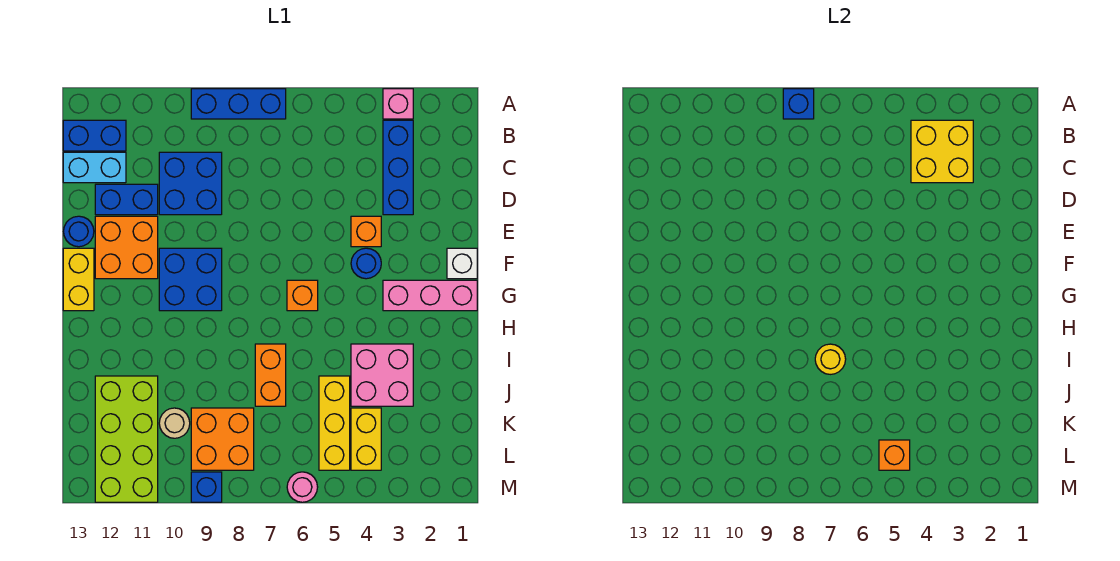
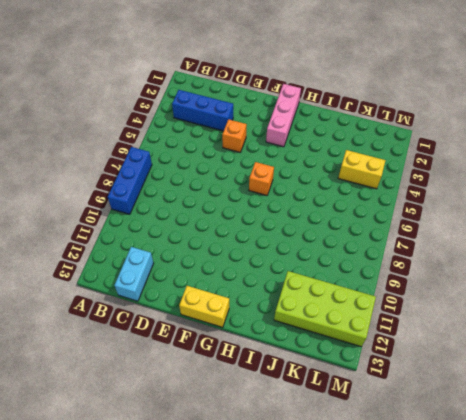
none -> pink 1x1 brick [383,89,413,119]
none -> blue 1x2 brick [63,120,126,151]
none -> blue 2x2 brick [159,152,222,215]

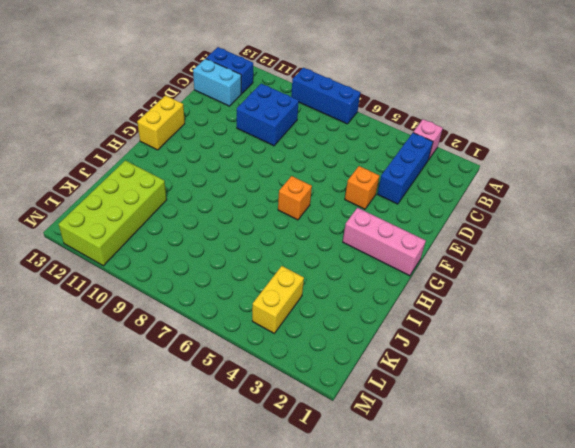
none -> blue 1x2 brick [95,184,158,215]
none -> orange 2x2 brick [95,216,158,279]
none -> blue 1x1 round brick [64,216,94,247]

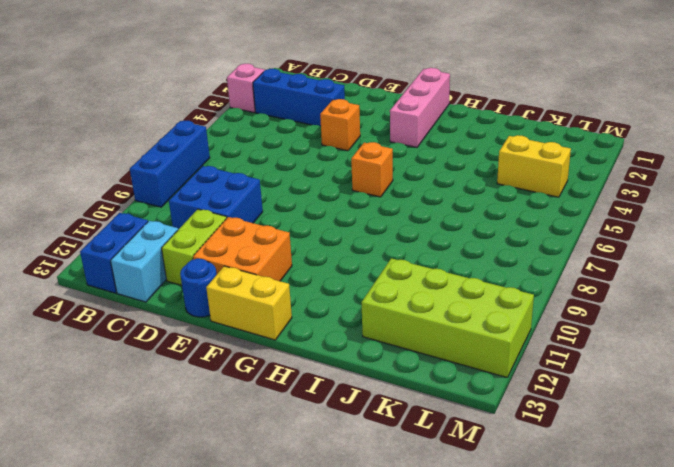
lime 1x2 brick [162,209,227,285] -> blue 1x2 brick [95,184,158,215]
none -> white 1x1 brick [447,248,477,279]
none -> blue 1x1 round brick [351,248,381,279]
none -> blue 2x2 brick [159,248,222,311]

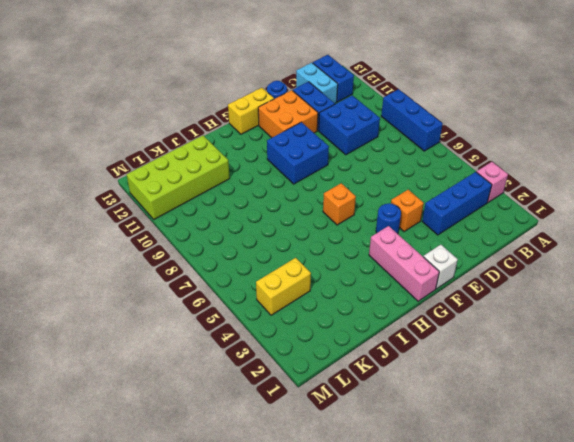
none -> pink 2x2 brick [351,344,413,406]
none -> orange 1x2 brick [255,344,286,406]
none -> yellow 1x3 brick [319,376,350,470]

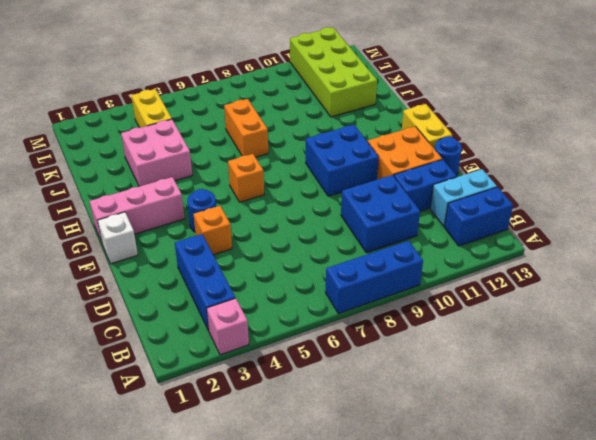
none -> yellow 1x3 brick [319,376,350,470]
none -> orange 2x2 brick [191,408,254,470]
none -> tan 1x1 round brick [159,408,190,438]

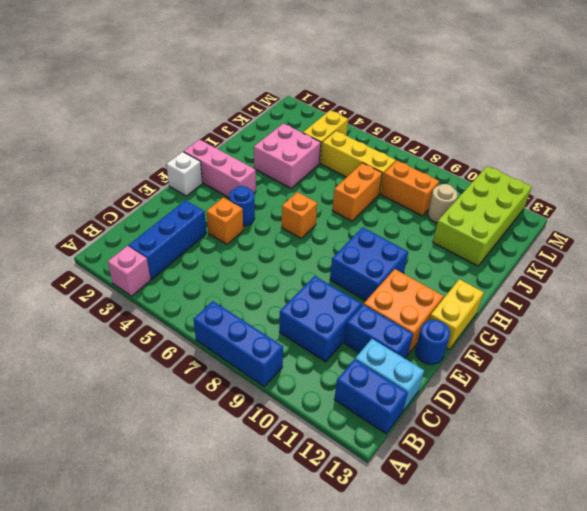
yellow 1x3 brick [321,131,396,194] -> yellow 1x3 brick turned to [319,376,350,470]
orange 1x2 brick [381,161,439,216] -> orange 2x2 brick [191,408,254,470]
none -> pink 1x1 round brick [287,472,318,502]
none -> blue 1x1 brick [191,472,222,502]
none -> blue 1x1 brick [783,89,814,119]

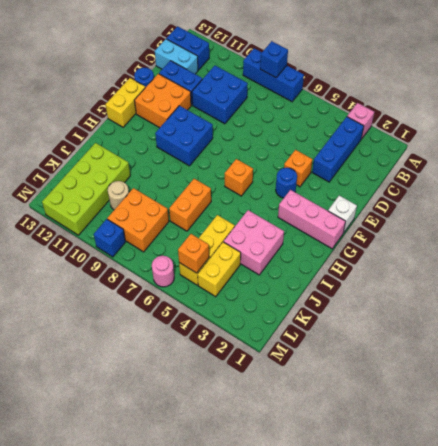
none -> yellow 2x2 brick [911,120,973,183]
none -> yellow 1x1 round brick [815,344,846,374]

